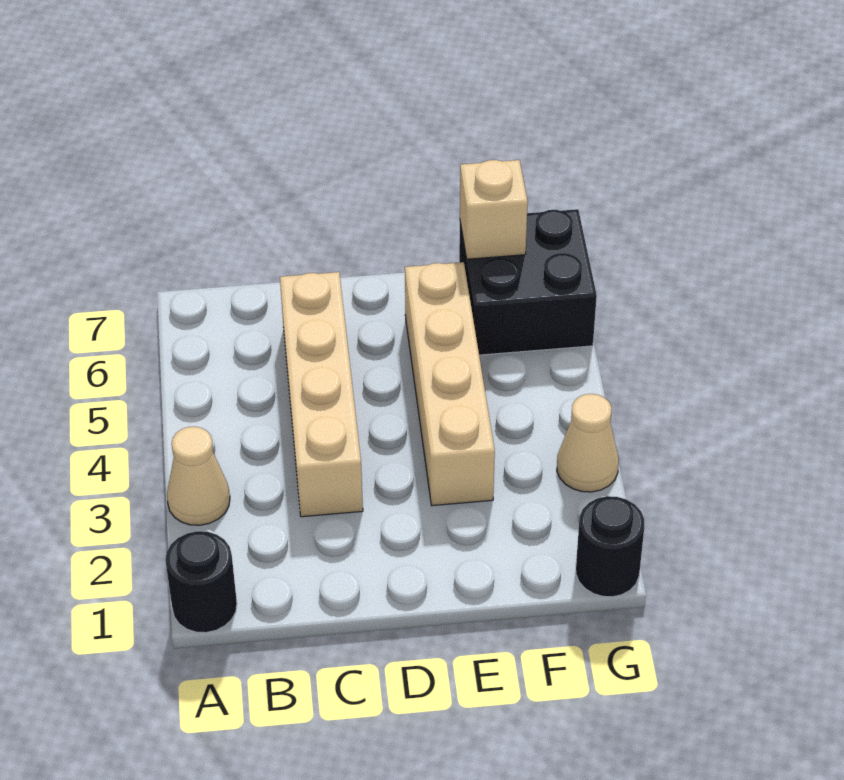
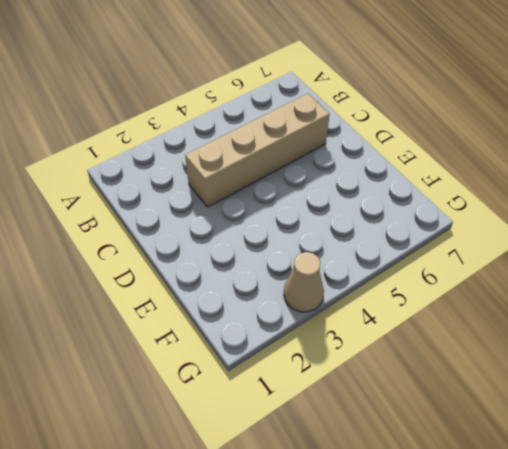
none -> black 1x1 round brick [165,531,237,633]
none -> tan 1x1 cone [167,427,230,525]

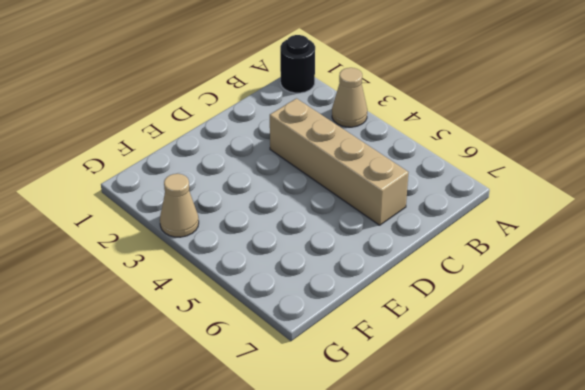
none -> tan 1x4 brick [405,262,495,506]
none -> black 2x2 brick [459,209,597,355]

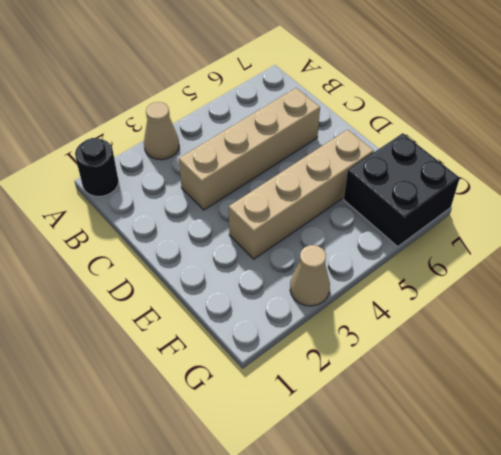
none -> black 1x1 round brick [576,496,644,597]
none -> tan 1x1 brick [460,160,528,259]

